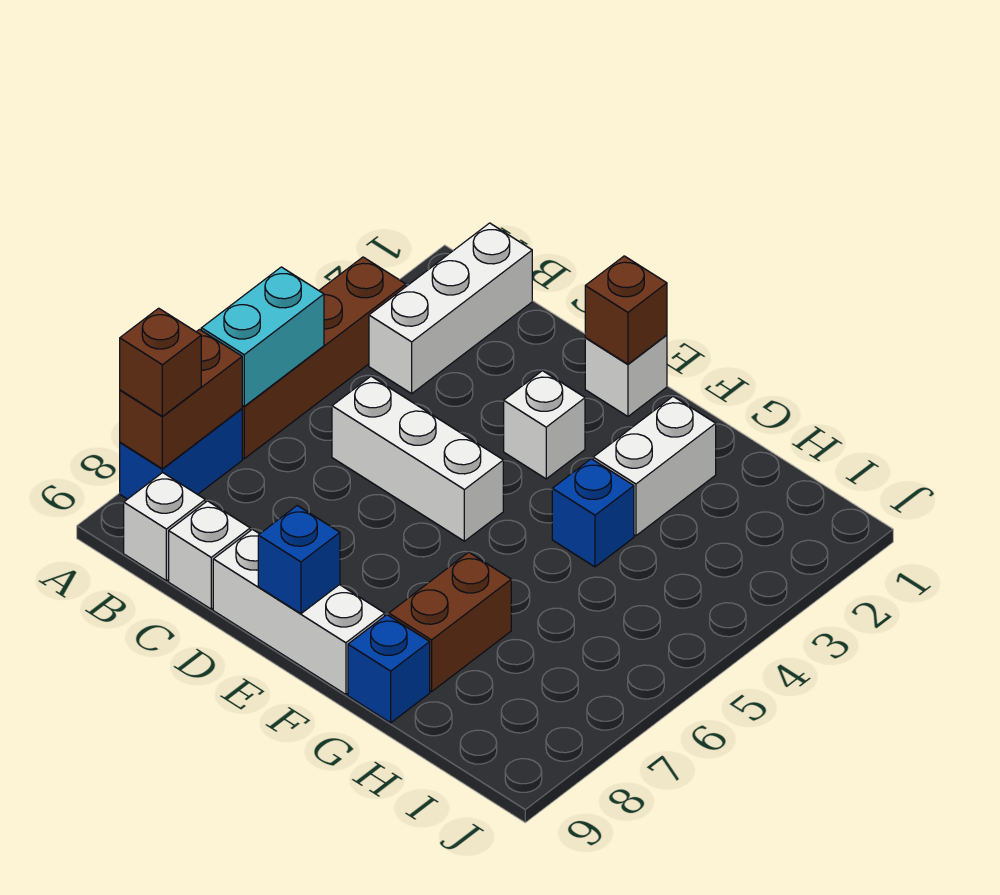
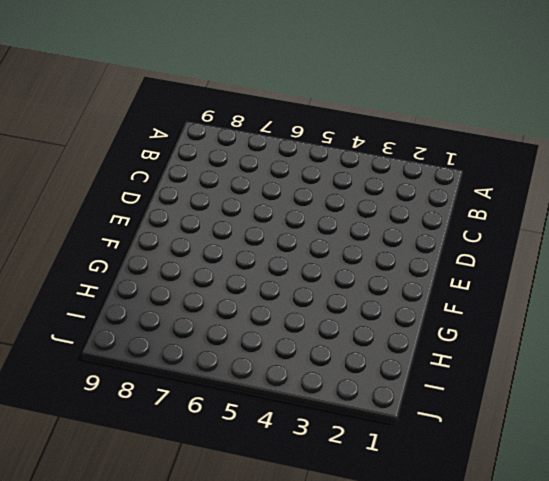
none -> brown 1x4 brick [242,257,406,459]
none -> blue 1x2 brick [120,409,242,499]
none -> white 1x3 brick [369,223,532,394]

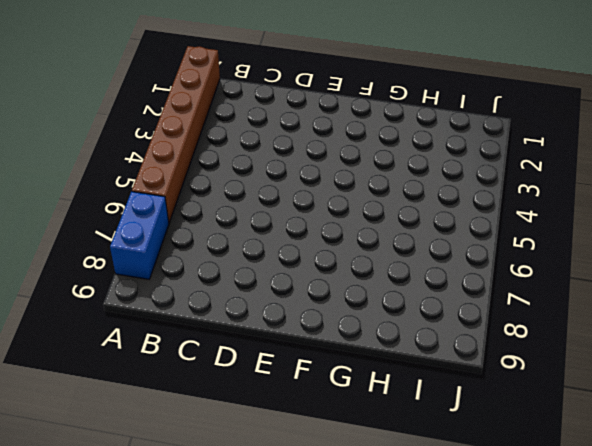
brown 1x6 brick [132,46,220,222] -> brown 1x4 brick [242,257,406,459]
none -> white 1x3 brick [369,223,532,394]
none -> white 1x1 brick [124,473,205,581]
none -> white 1x3 brick [332,376,503,541]

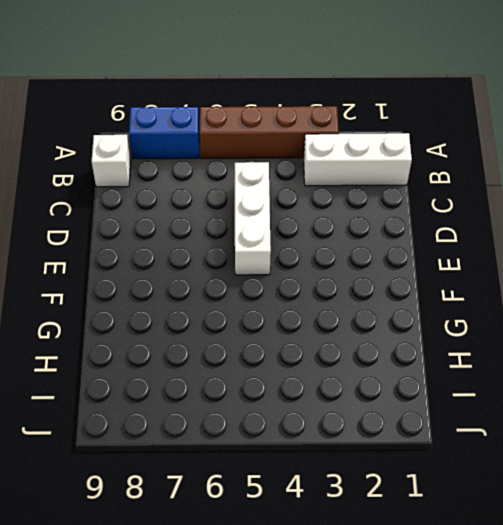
none -> white 1x1 brick [169,501,250,609]
none -> white 1x3 brick [213,529,385,694]
none -> white 1x1 brick [585,335,667,416]

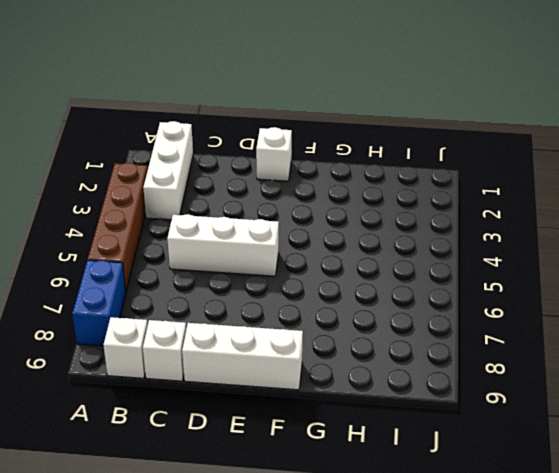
none -> white 1x1 brick [504,371,585,479]
none -> white 1x2 brick [593,397,716,536]
none -> blue 1x1 brick [552,459,634,567]

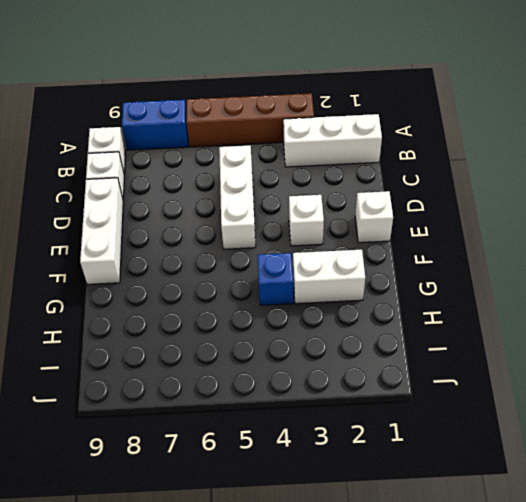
none -> brown 1x2 brick [389,552,511,692]
none -> blue 1x1 brick [348,615,430,723]
none -> cyan 1x2 brick [201,267,324,406]

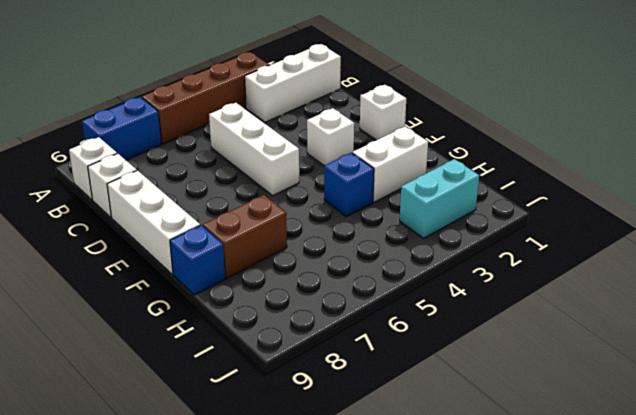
cyan 1x2 brick [400,159,479,238] -> cyan 1x2 brick moved to [201,267,324,406]
none -> brown 1x2 brick [120,329,242,469]
none -> brown 1x1 brick [585,256,667,364]
none -> blue 1x1 brick [258,506,340,614]

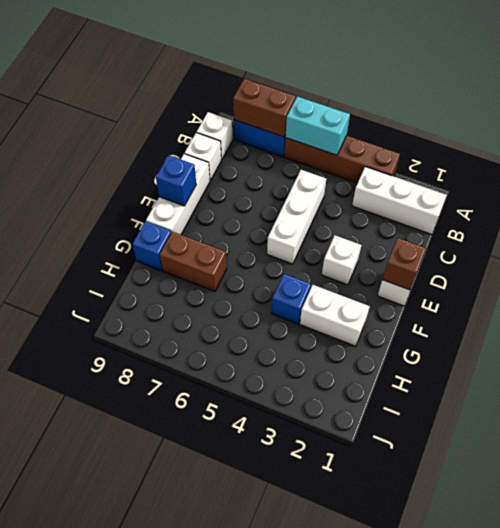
none -> brown 1x1 brick [120,308,201,416]

